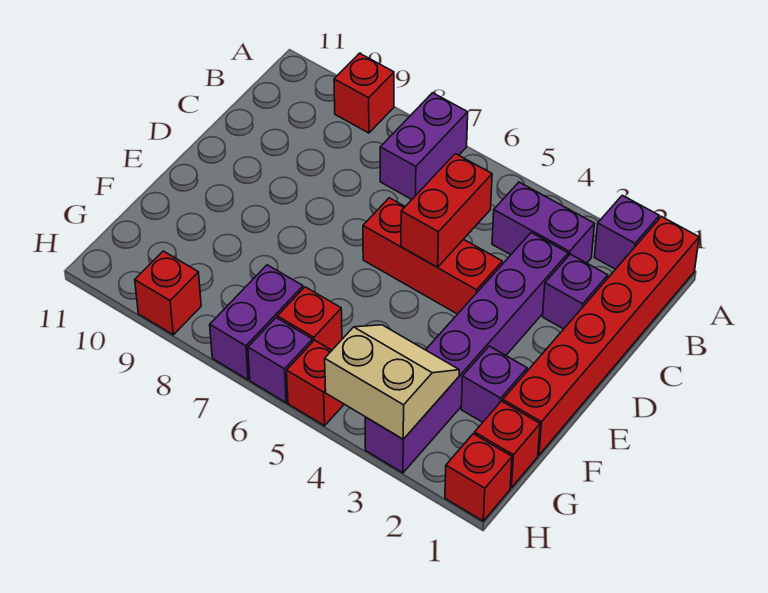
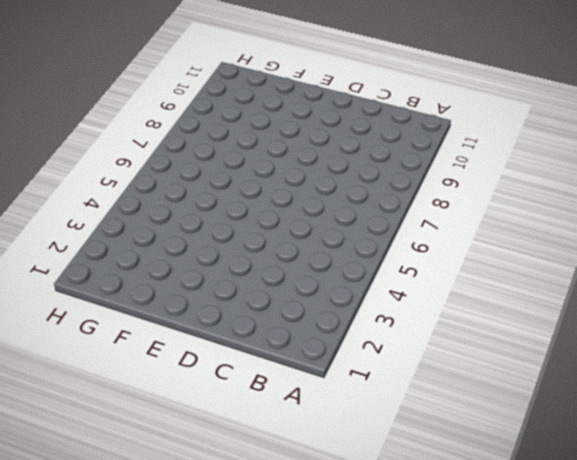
none -> red 1x6 brick [503,217,699,455]
none -> purple 1x1 brick [595,195,659,269]
none -> purple 1x2 brick [380,93,468,199]

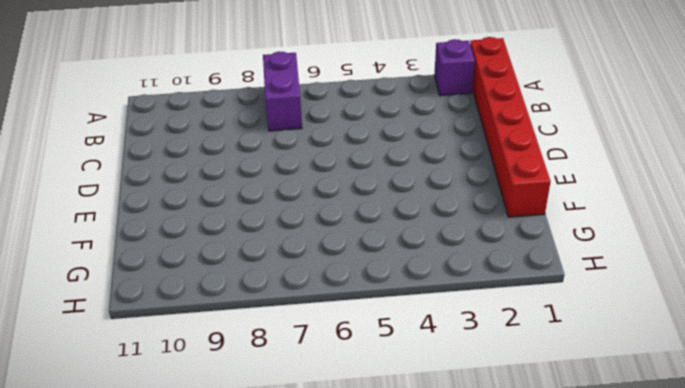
none -> red 1x1 brick [334,53,394,133]
none -> purple 1x2 brick [492,182,594,263]
none -> purple 1x1 brick [543,254,608,329]

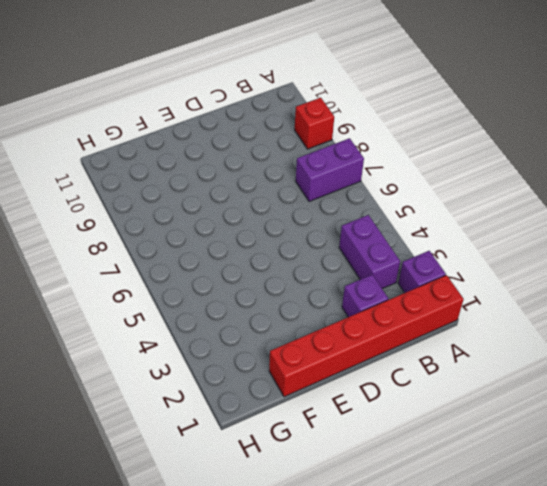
none -> purple 1x6 brick [365,233,568,473]
none -> red 1x3 brick [363,198,502,314]
none -> purple 1x1 brick [461,346,527,422]

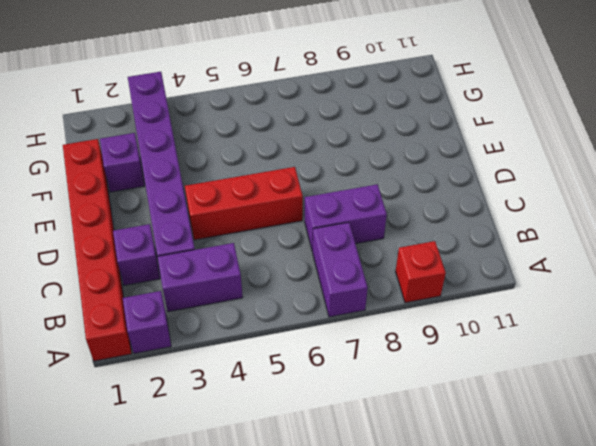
purple 1x2 brick [305,184,387,251] -> purple 1x2 brick turned to [210,265,303,380]
none -> red 1x1 brick [474,401,540,488]
none -> red 1x1 brick [277,287,342,350]
none -> red 1x1 brick [445,434,512,521]

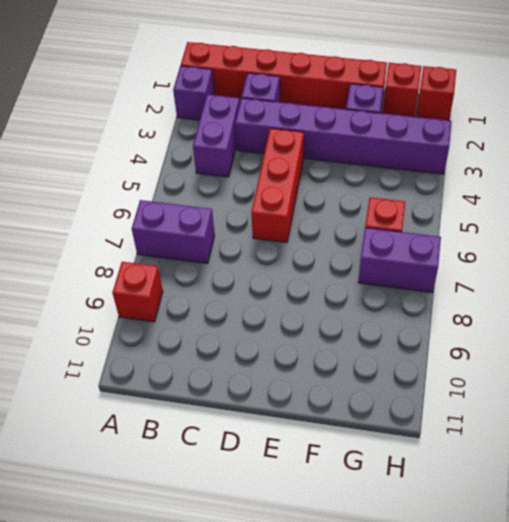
none -> red 1x1 brick [287,340,344,426]
none -> purple 1x1 brick [248,318,313,403]
none -> red 1x1 brick [135,251,201,335]

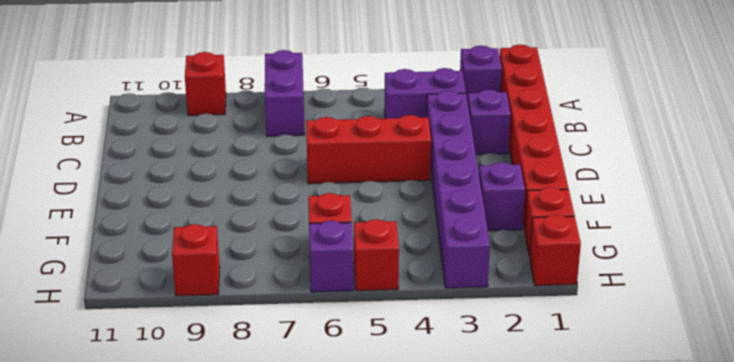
none -> purple 1x2 brick [210,265,303,380]
none -> red 1x2 brick [401,154,492,267]
none -> tan 2x2 slope [325,325,459,439]

